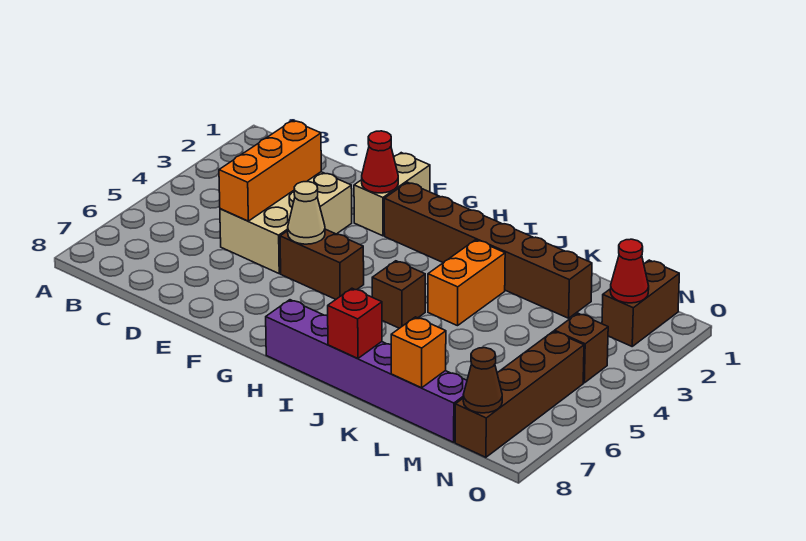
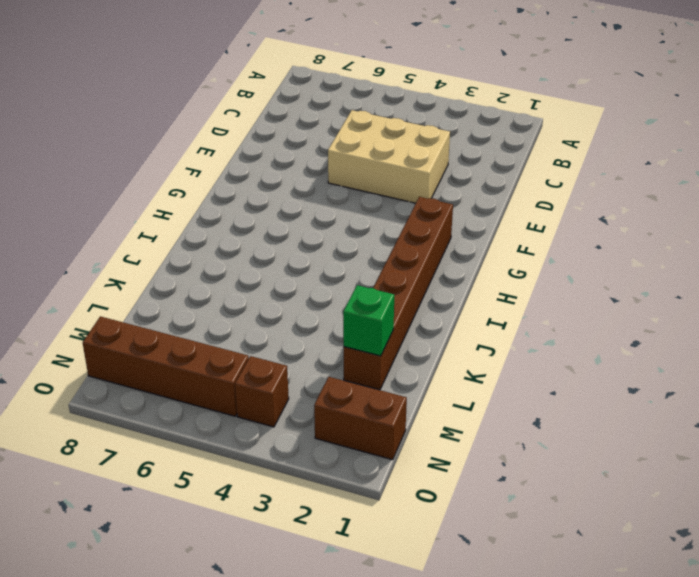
green 1x1 brick [343,285,394,356] -> none
none -> tan 1x2 brick [354,153,430,236]
none -> brown 1x2 brick [280,229,364,300]
none -> purple 1x6 brick [266,300,467,442]

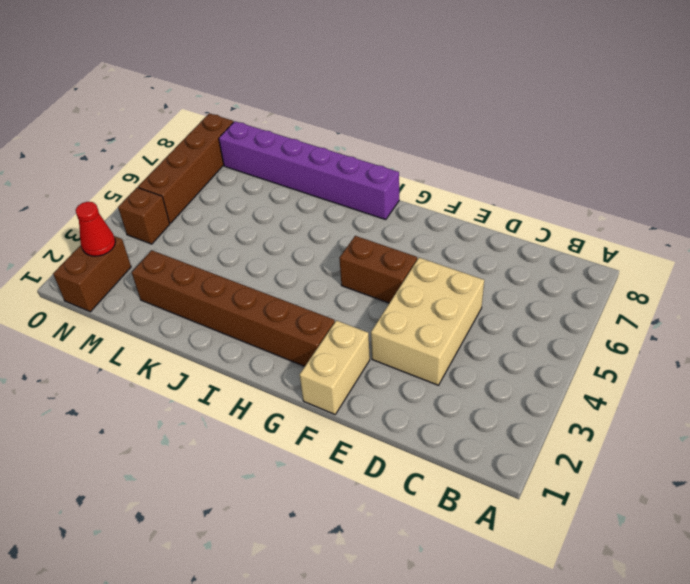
none -> brown 1x1 brick [372,261,425,328]
none -> orange 1x2 brick [428,240,505,326]
none -> orange 1x3 brick [219,121,321,221]

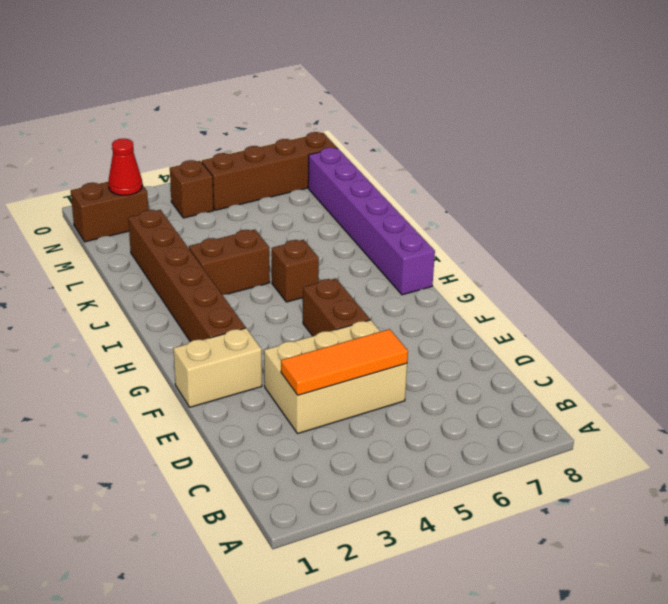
orange 1x3 tile [281,329,408,395] -> orange 1x3 brick [219,121,321,221]
brown 1x2 brick [189,230,270,295] -> orange 1x2 brick [428,240,505,326]
none -> red 1x1 cone [362,131,398,193]
none -> tan 1x1 cone [288,182,325,244]
none -> red 1x1 brick [328,288,382,359]

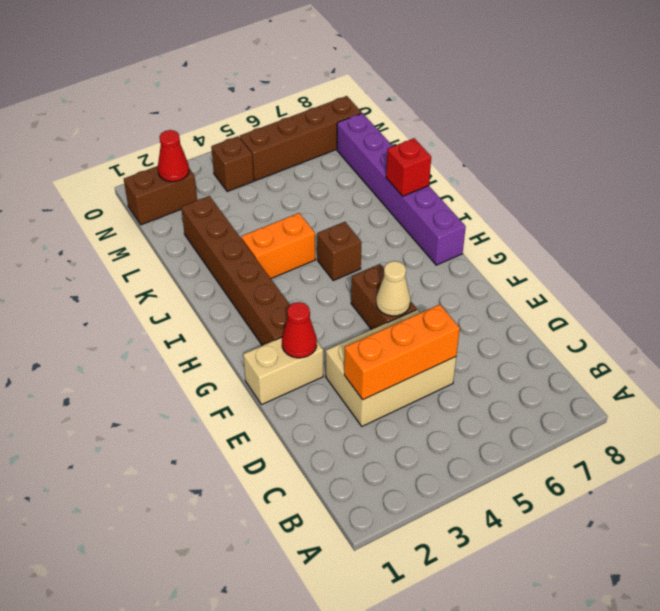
none -> orange 1x1 brick [391,317,446,388]
none -> brown 1x1 cone [463,348,502,413]

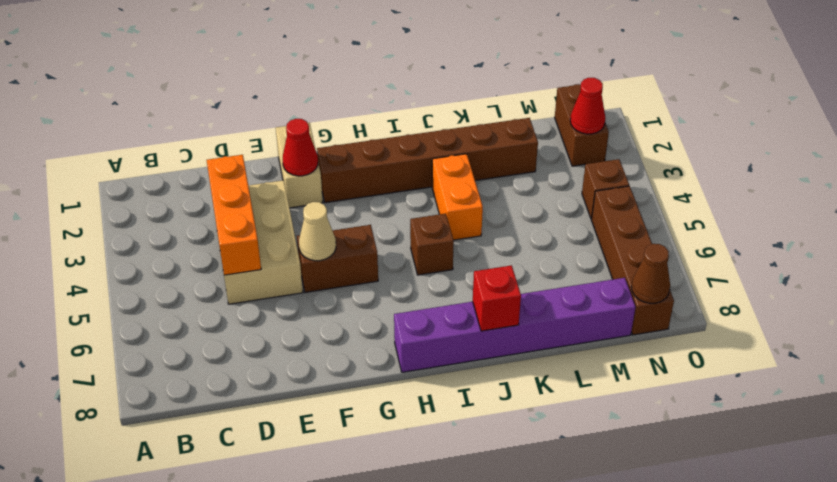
none -> orange 1x1 brick [391,317,446,388]

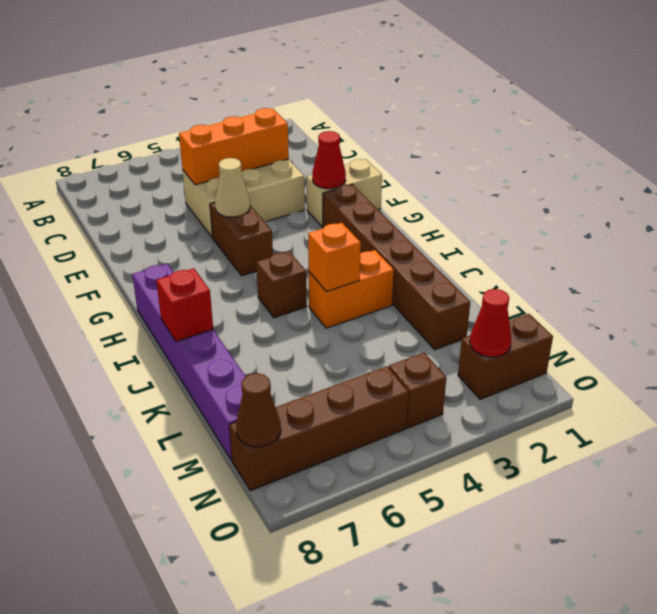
orange 1x1 brick [308,223,361,291] -> orange 1x1 brick moved to [391,317,446,388]

